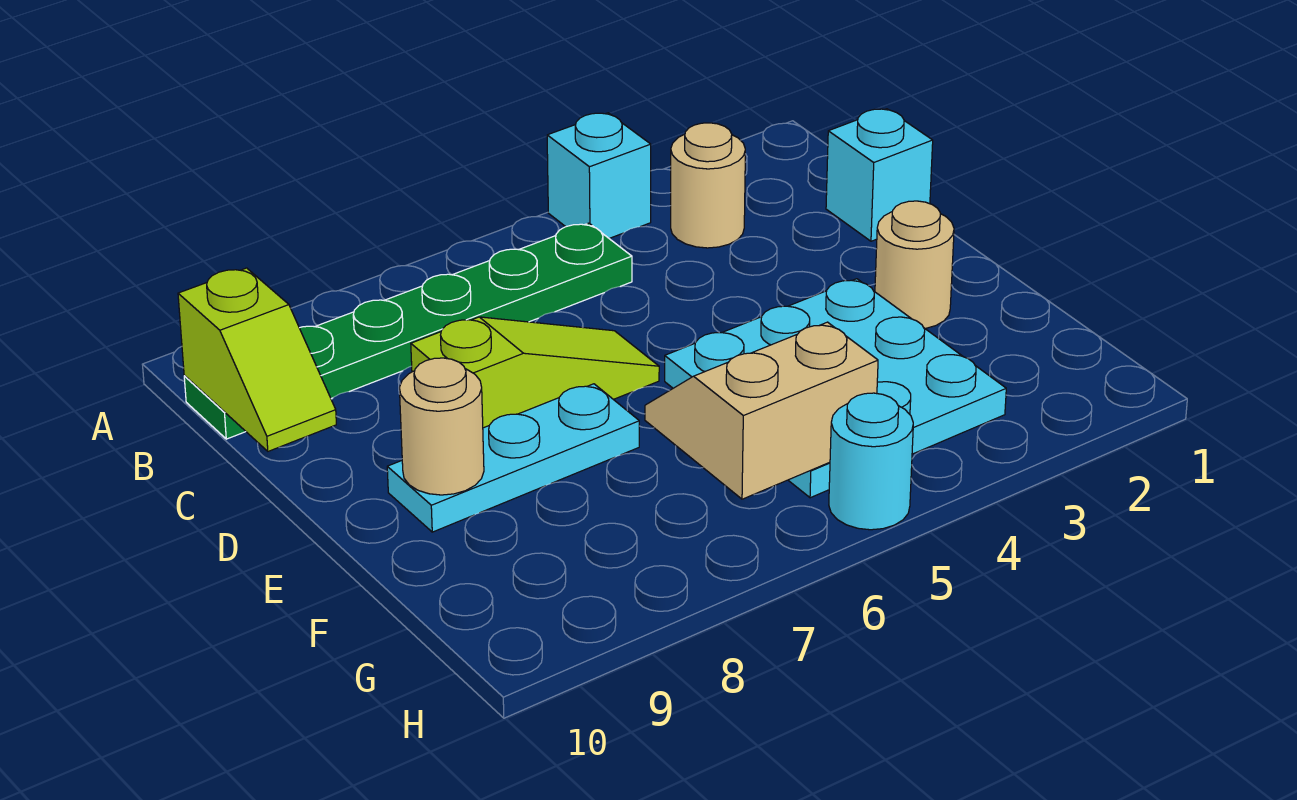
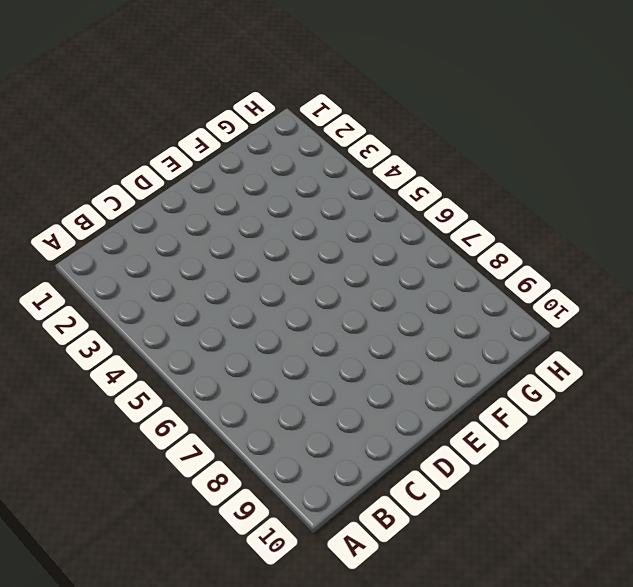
none -> cyan 1x1 brick [547,113,651,238]
none -> tan 1x1 round brick [671,123,745,248]
none -> green 1x6 plate [184,223,632,439]

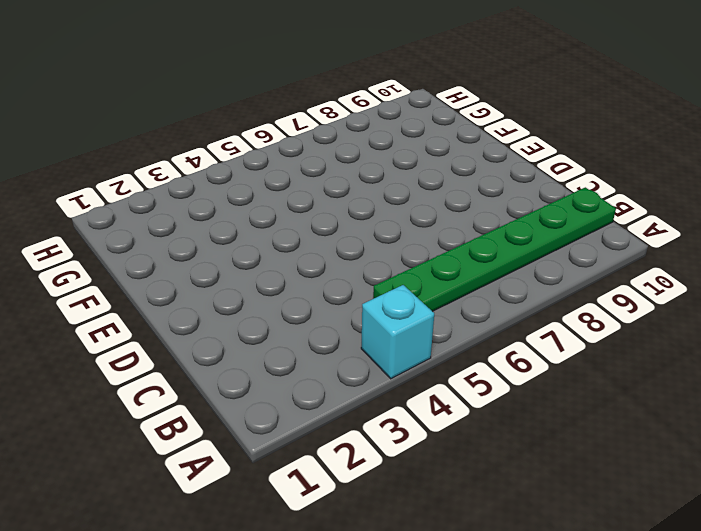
none -> tan 1x1 round brick [671,123,745,248]
none -> cyan 1x1 brick [826,109,933,241]
none -> lime 1x3 slope [411,317,659,428]

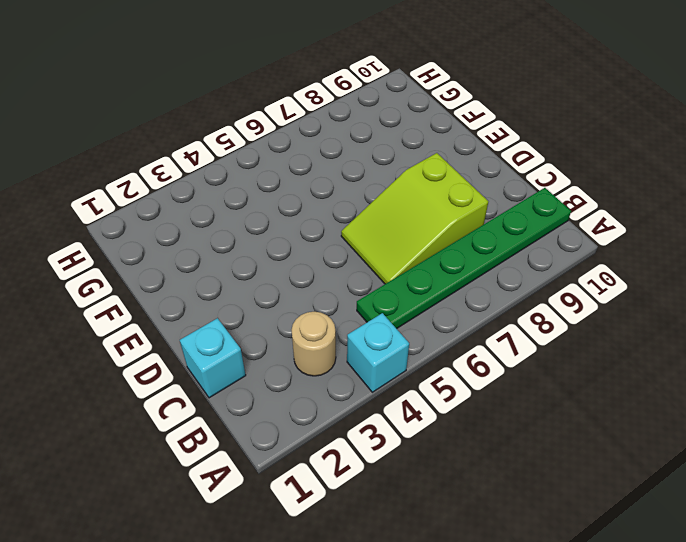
lime 2x3 slope [341,153,488,284] -> lime 1x3 slope [411,317,659,428]
none -> tan 1x1 round brick [875,201,954,328]
none -> cyan 3x3 plate [665,279,1006,498]
none -> cyan 1x3 plate [387,384,639,532]

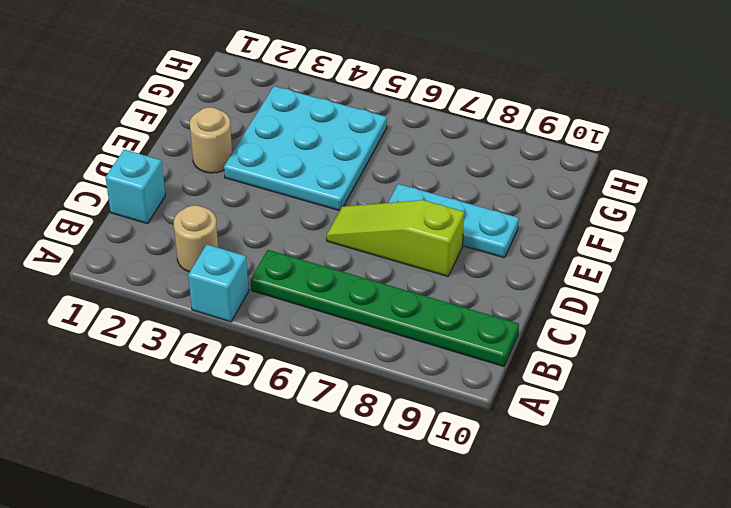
none -> cyan 1x1 round brick [829,393,913,530]
none -> lime 1x2 slope [178,268,336,451]
none -> tan 1x1 round brick [399,358,484,495]

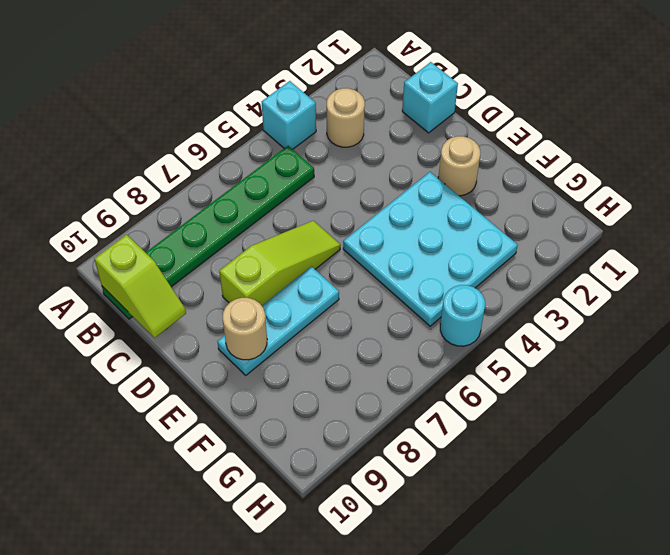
none -> tan 2x2 slope [645,322,878,499]

